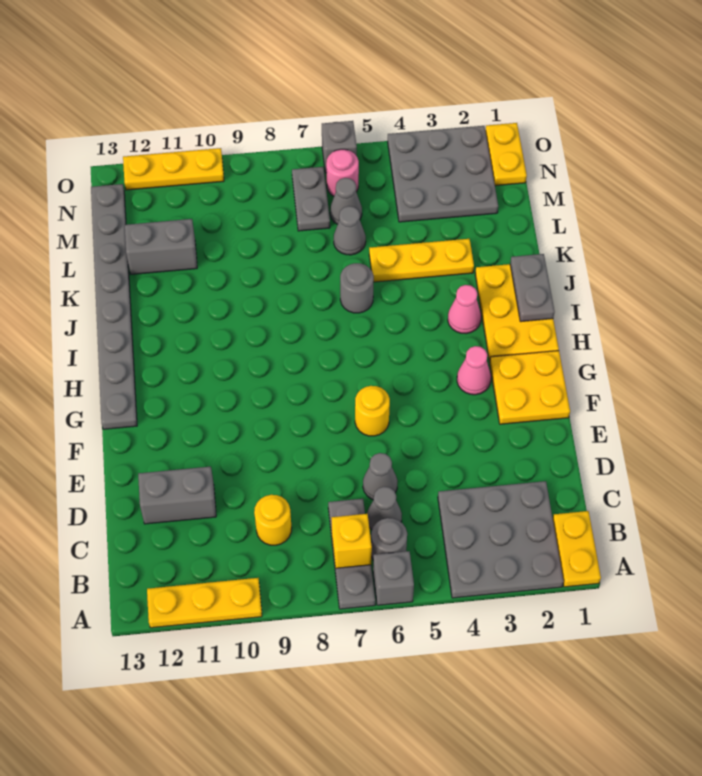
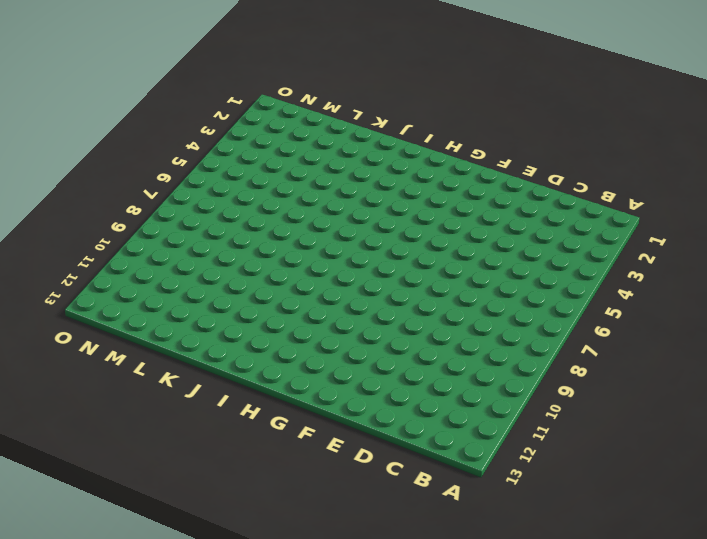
none -> yellow 1x2 plate [553,511,601,587]
none -> grey 3x3 plate [438,481,564,598]
none -> grey 1x1 brick [373,551,414,605]

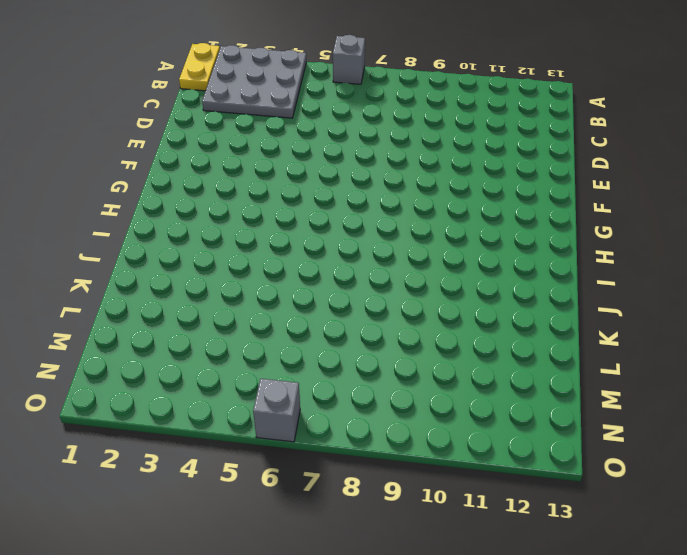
none -> grey 1x3 plate [328,499,375,609]
none -> yellow 1x3 plate [147,578,262,628]
none -> grey 1x1 round brick [371,518,407,559]

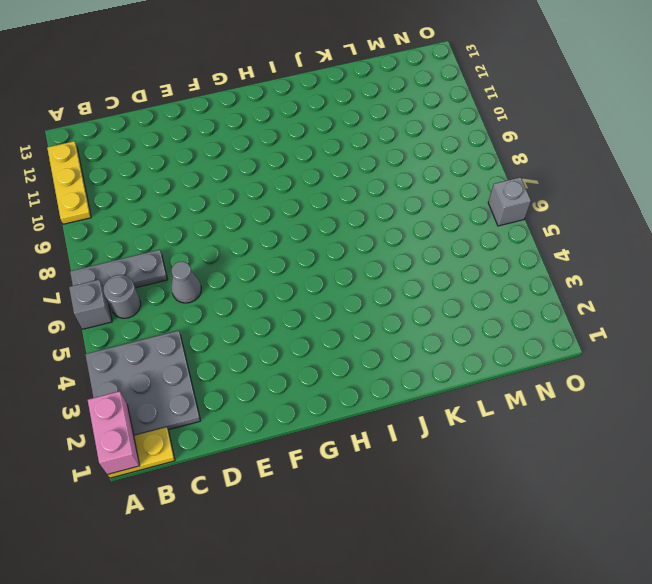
pink 1x2 brick [88,391,140,474] -> none
none -> grey 1x1 cone [367,487,402,530]
none -> yellow 1x1 round brick [254,495,292,545]
none -> grey 1x2 brick [138,467,216,524]

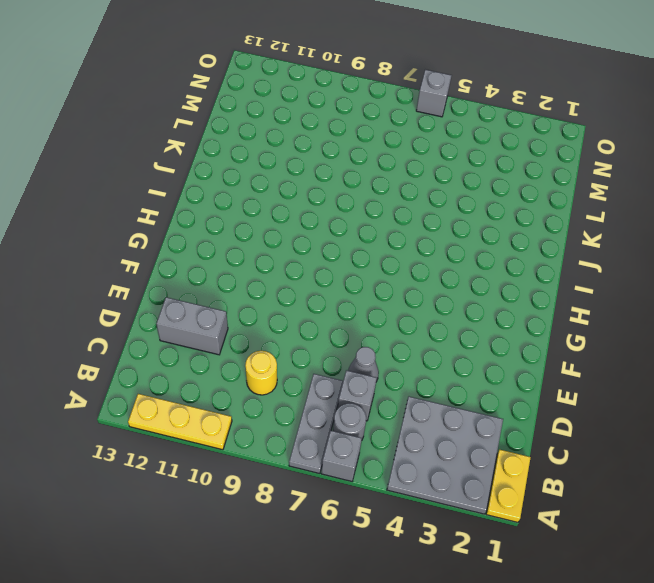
grey 1x1 brick [338,370,377,421] -> grey 1x1 cone [367,487,402,530]
none -> yellow 2x2 plate [490,351,570,424]
none -> yellow 1x1 round brick [355,386,390,436]
none -> pink 1x1 cone [457,346,491,395]

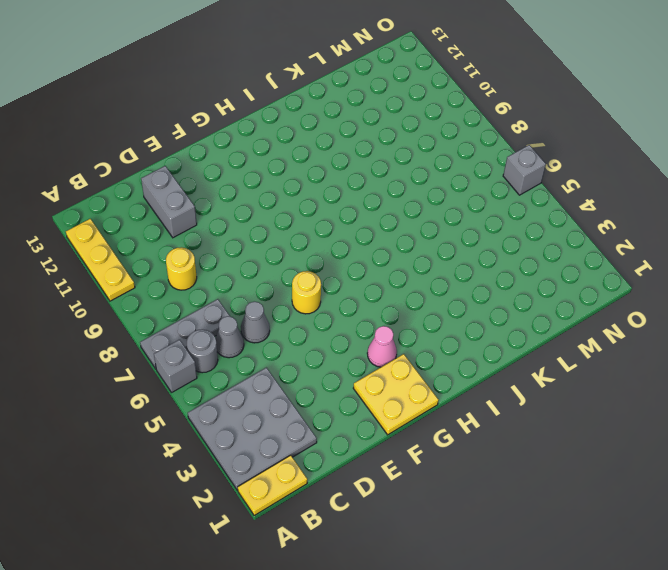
none -> grey 1x8 plate [91,184,137,429]
none -> yellow 2x3 plate [475,264,559,362]
none -> pink 1x1 cone [448,285,481,334]

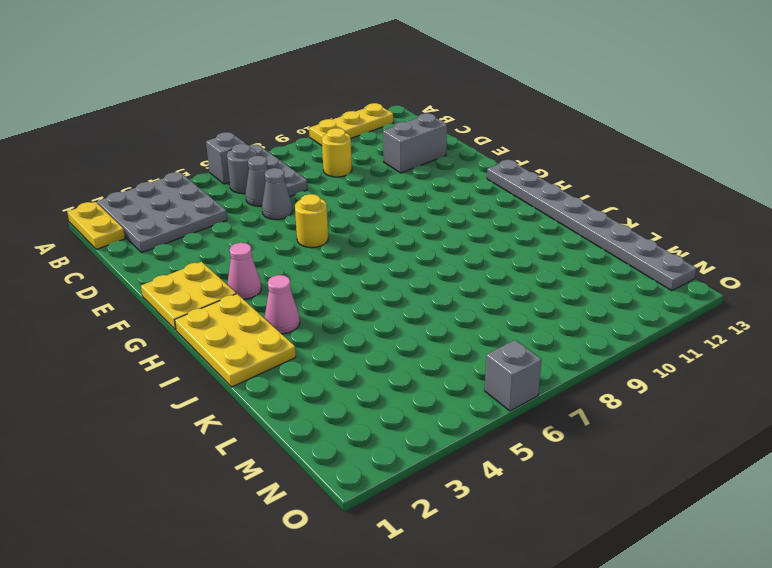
none -> grey 1x1 round brick [340,263,374,313]
none -> yellow 1x3 plate [369,239,474,282]
none -> grey 1x1 cone [334,206,366,255]

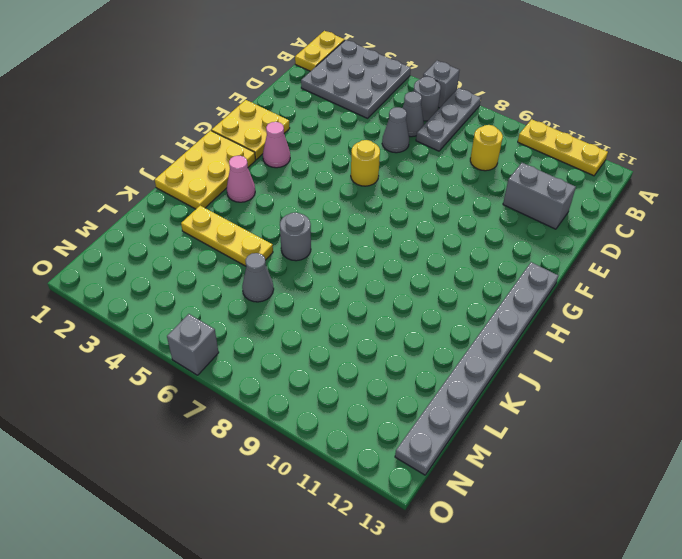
none -> grey 1x2 brick [125,219,197,274]
none -> grey 3x3 plate [388,126,498,222]
none -> grey 1x1 cone [330,178,362,224]

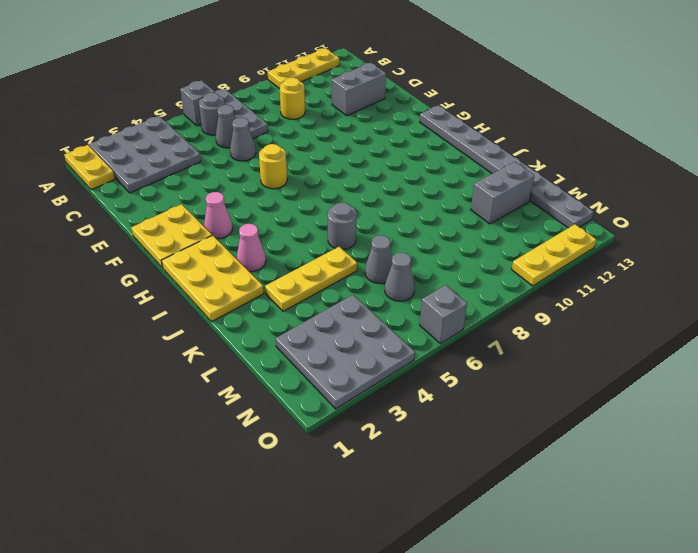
none -> grey 1x2 plate [292,167,330,231]
none -> yellow 1x2 plate [485,123,527,186]
none -> pink 1x1 round brick [326,149,359,196]

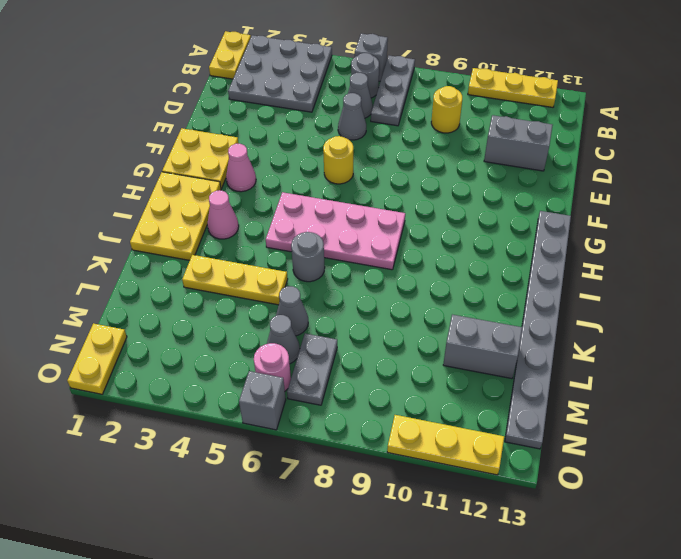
pink 2x4 plate [266,192,405,270] -> none
none -> grey 3x3 plate [388,126,498,222]
none -> yellow 1x1 brick [331,514,372,568]
none -> grey 1x2 plate [510,254,555,322]

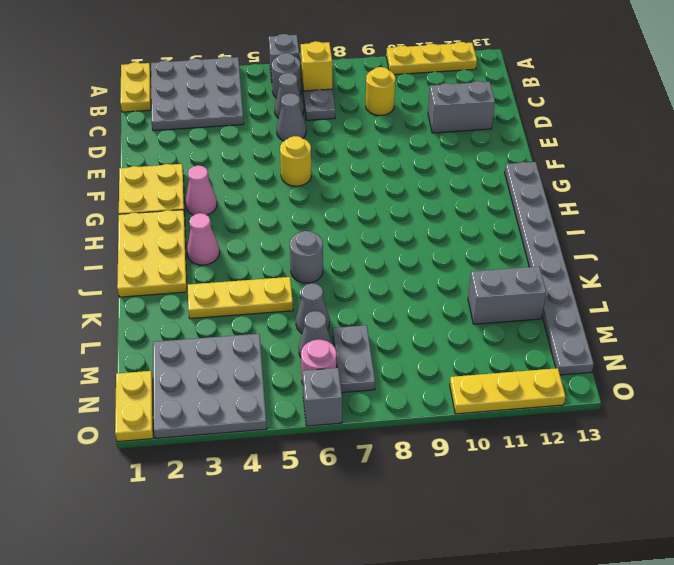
none -> grey 1x2 plate [510,254,555,322]

